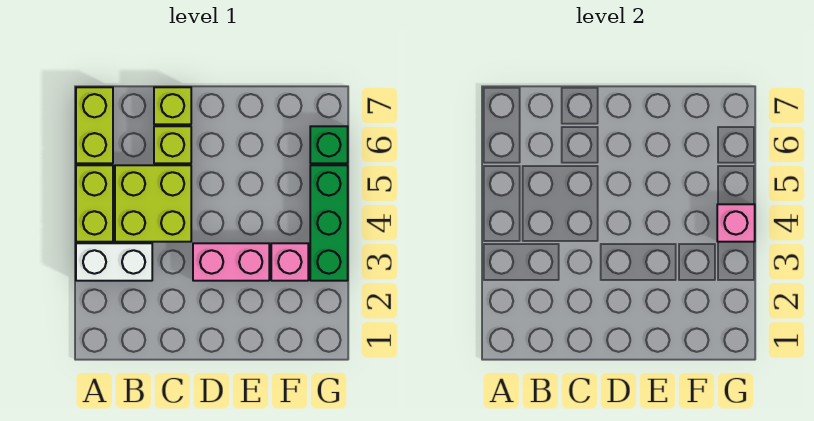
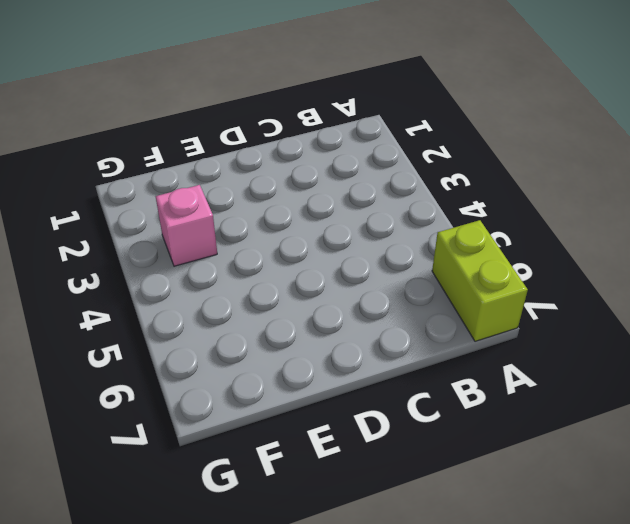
none -> white 1x2 brick [76,243,152,281]
none -> lime 1x2 brick [76,165,113,242]

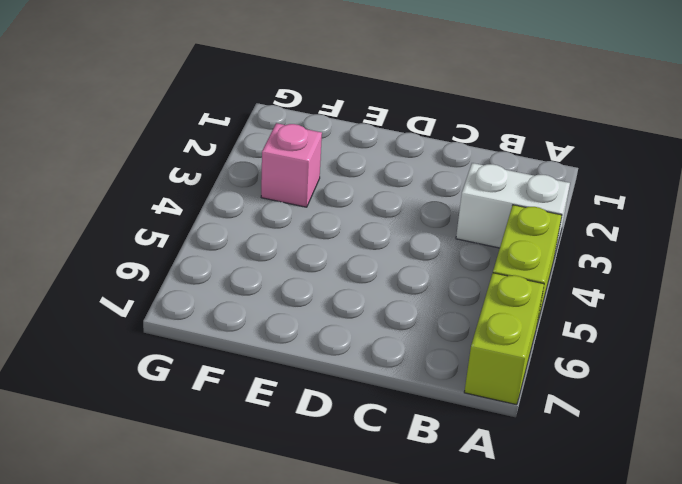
none -> lime 2x2 brick [115,165,191,242]
none -> lime 1x1 brick [154,126,191,163]

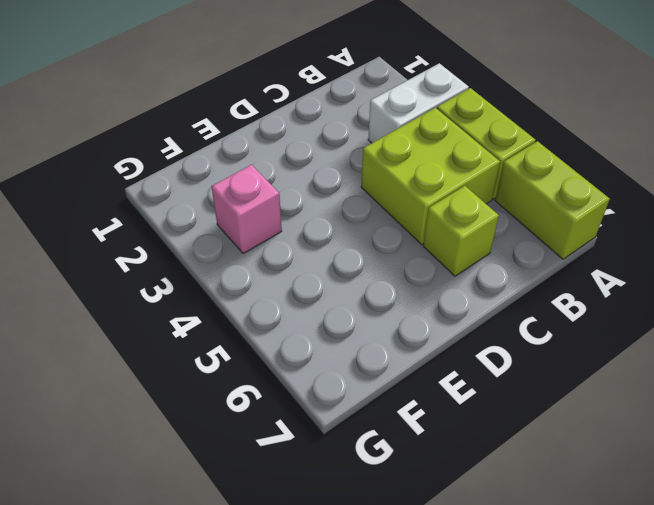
none -> lime 1x1 brick [154,87,191,124]
none -> pink 1x2 brick [193,243,269,281]

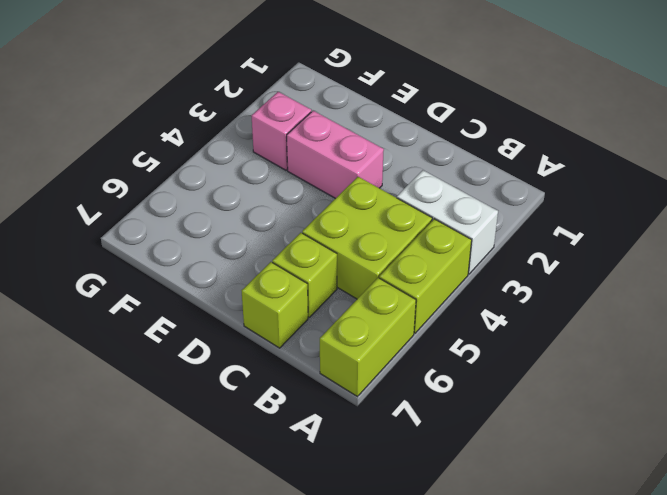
none -> green 1x3 brick [310,165,348,281]
none -> green 1x1 brick [310,126,348,163]

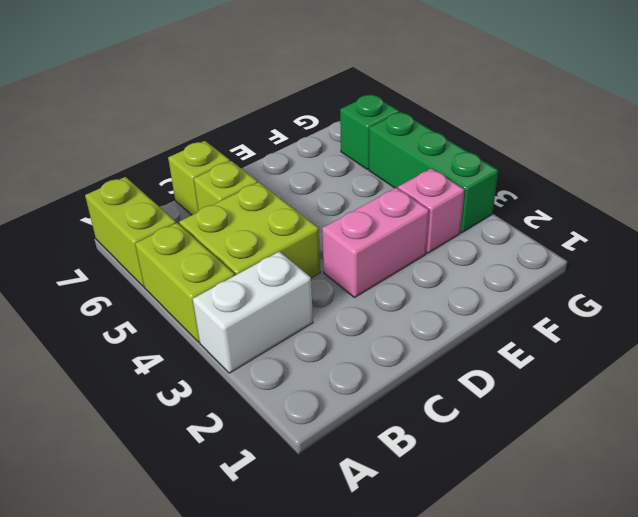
none -> pink 1x1 brick [717,204,755,242]

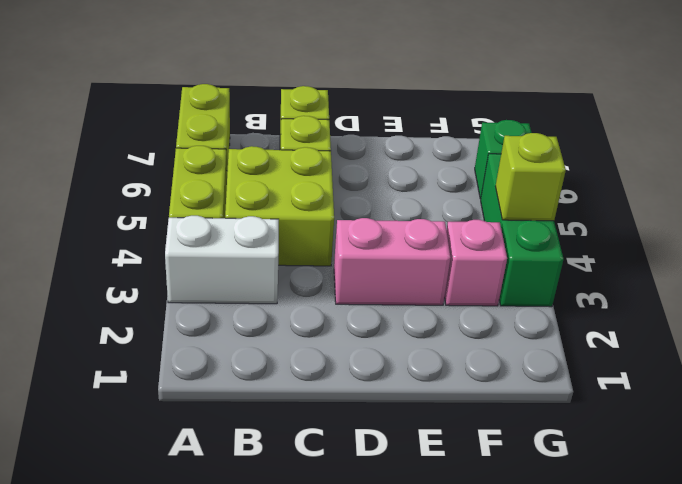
lime 1x1 brick [495,133,566,221] -> pink 1x1 brick [717,204,755,242]

